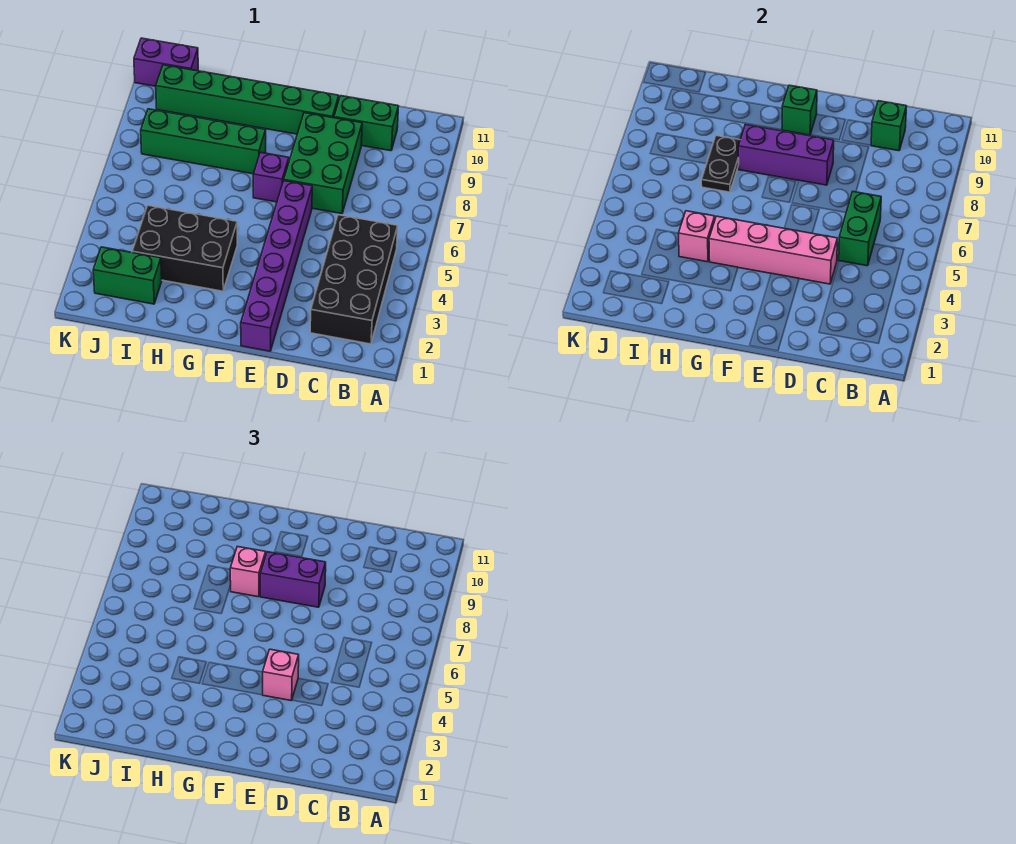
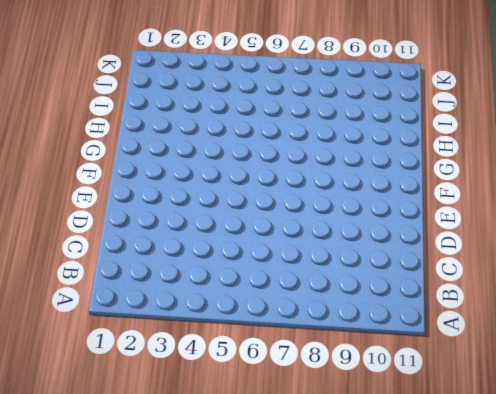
none -> black 2x4 brick [310,215,398,344]
none -> green 1x2 brick [334,96,399,151]
none -> green 2x3 brick [284,113,362,214]

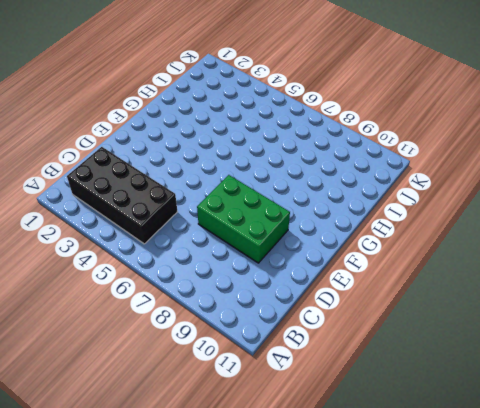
none -> green 1x2 brick [334,96,399,151]
none -> purple 1x6 brick [241,181,312,351]
none -> green 1x6 brick [156,65,339,134]

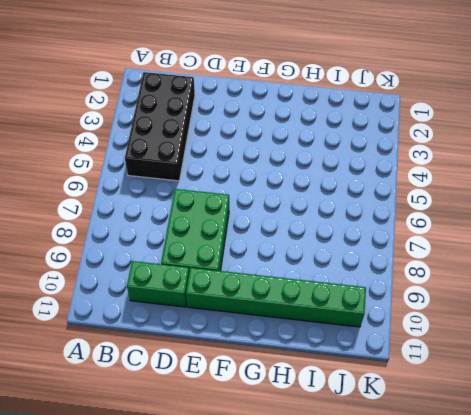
none -> purple 1x6 brick [241,181,312,351]
none -> purple 1x1 brick [253,152,289,202]
none -> black 2x3 brick [132,205,237,291]

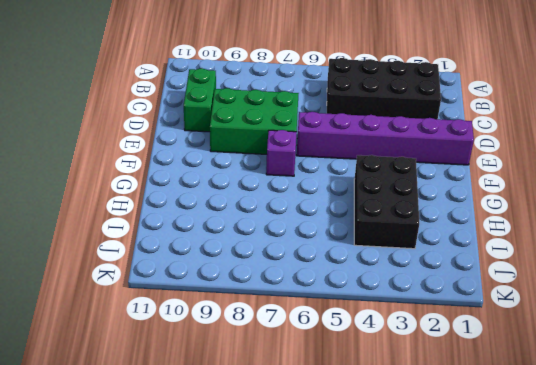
none -> green 1x6 brick [156,65,339,134]
none -> green 1x4 brick [141,109,266,174]
none -> green 1x2 brick [93,247,162,304]

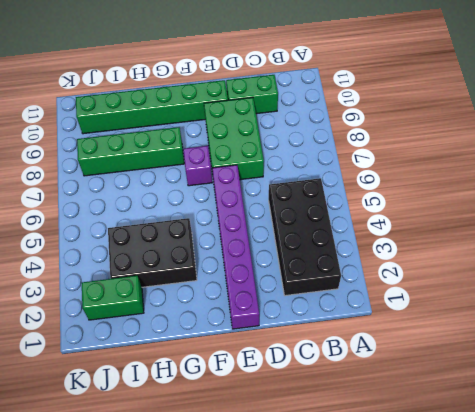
none -> purple 1x2 brick [134,38,198,86]
none -> green 1x2 brick [839,192,881,266]
none -> green 1x1 brick [871,101,907,151]

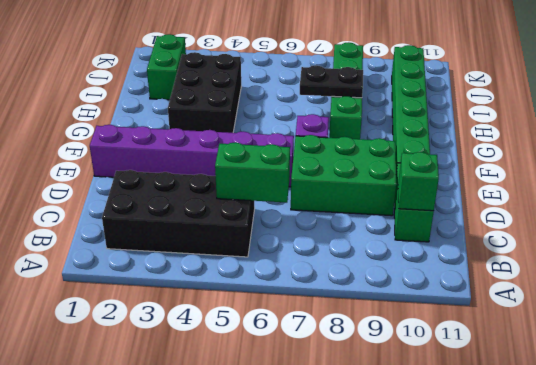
none -> purple 1x2 brick [134,38,198,86]
none -> pink 1x4 brick [709,216,837,284]
none -> purple 1x3 brick [738,124,834,185]

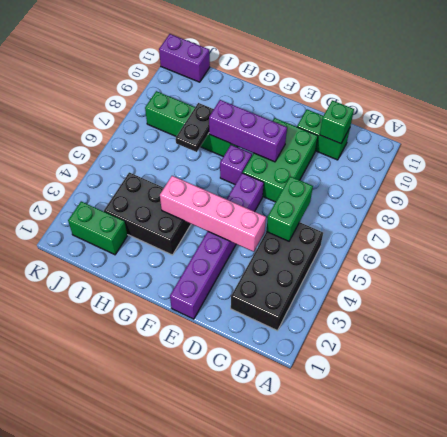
none -> green 1x6 brick [156,65,339,134]
none -> green 1x1 brick [782,85,817,135]
none -> pink 1x1 brick [678,211,715,262]

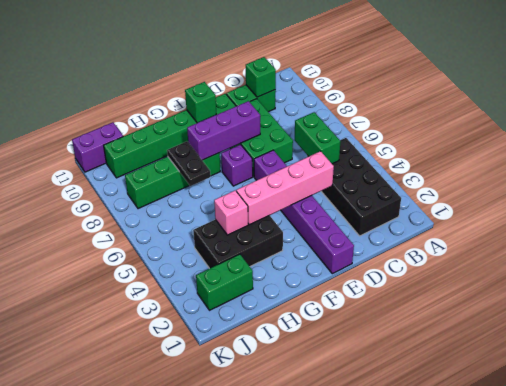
none -> pink 1x1 brick [263,649,299,701]
none -> purple 1x2 brick [260,552,326,607]
none -> pink 1x1 brick [230,546,266,597]

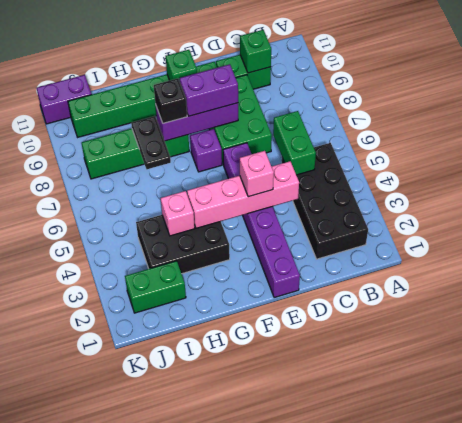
black 1x1 brick [154,78,187,123] -> pink 1x1 brick [230,546,266,597]

